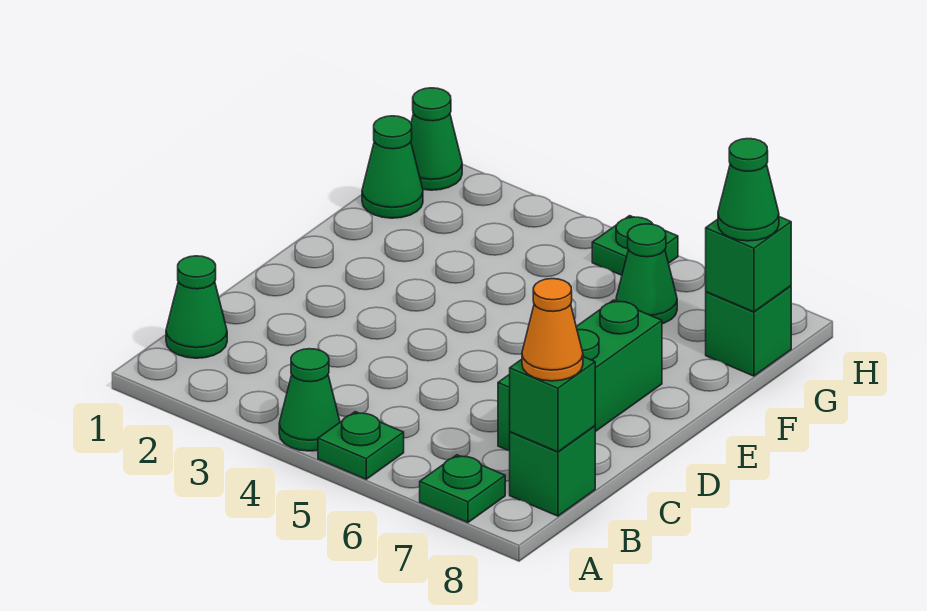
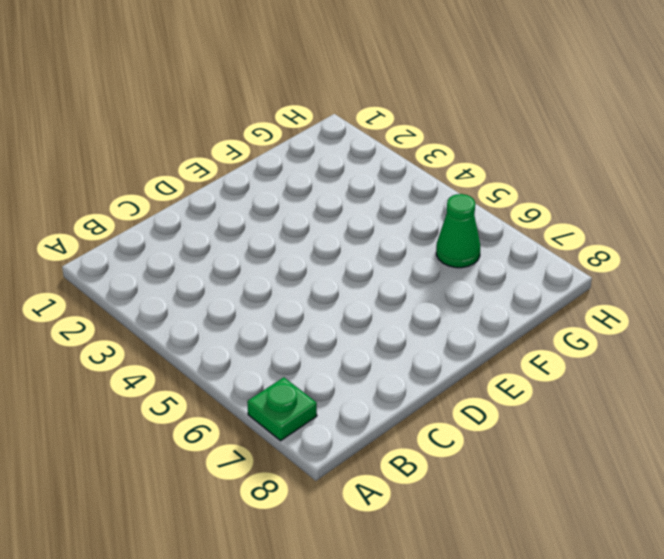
none -> green 1x1 cone [279,349,340,451]
none -> green 1x1 plate [318,412,404,479]
none -> green 1x1 cone [166,256,227,358]

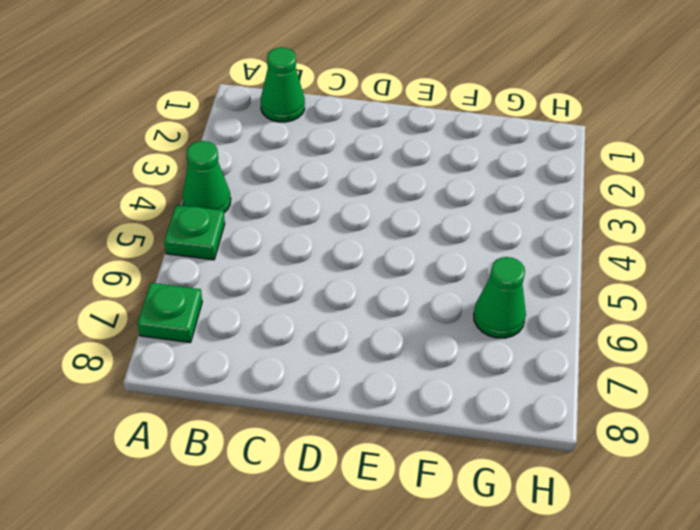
none -> green 1x1 brick [510,426,595,516]
none -> green 1x3 brick [498,300,662,451]
none -> green 1x1 cone [362,116,423,218]

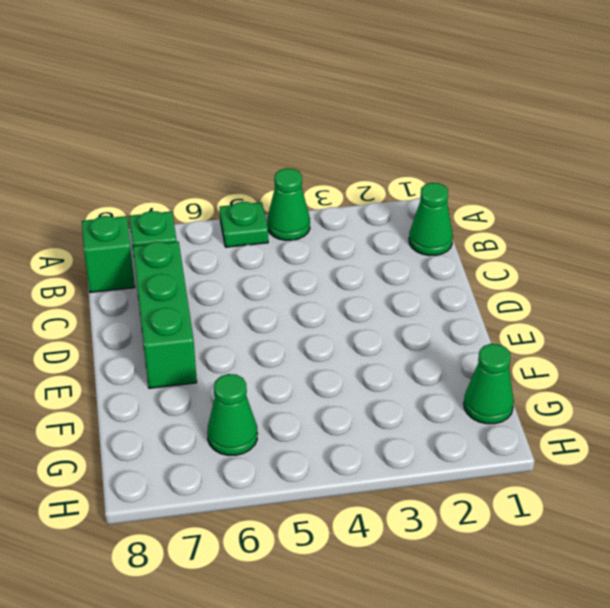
none -> green 1x1 brick [706,286,791,376]
none -> green 1x1 cone [411,88,462,190]
none -> green 1x1 plate [592,216,678,275]

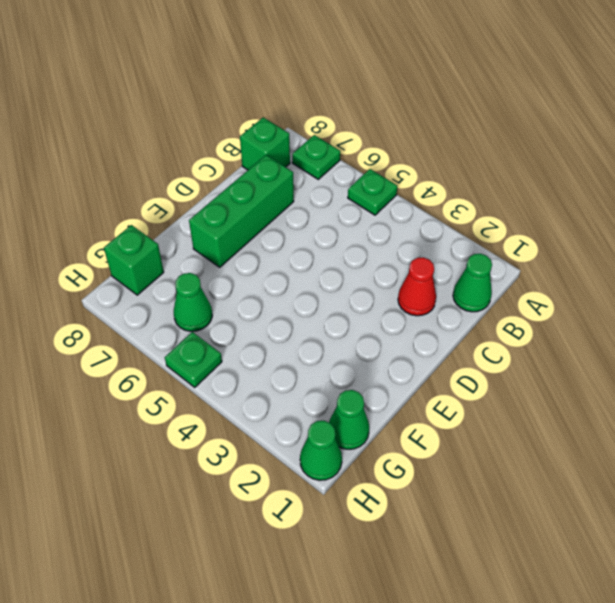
red 1x1 cone [398,257,436,316] -> none
none -> green 1x1 cone [279,349,340,451]
none -> green 1x1 brick [510,357,595,452]
none -> green 1x1 brick [706,217,791,312]

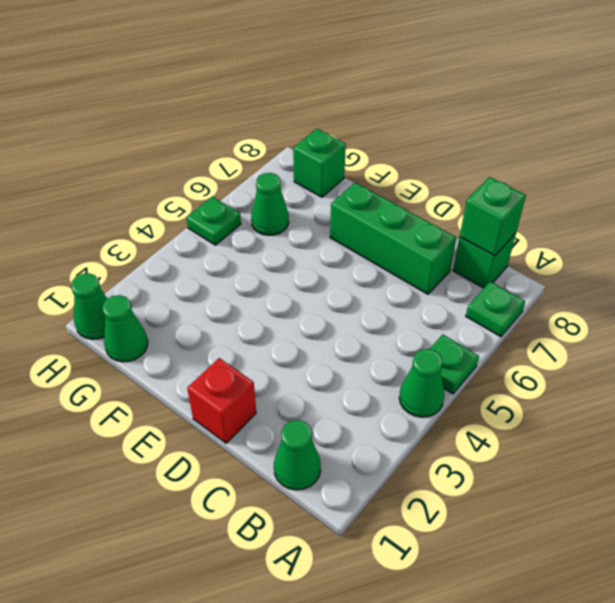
red 1x1 brick [187,358,256,443] -> none
none -> green 1x1 brick [706,217,791,312]
none -> orange 1x1 cone [522,279,583,381]
none -> green 1x1 cone [718,139,779,241]

